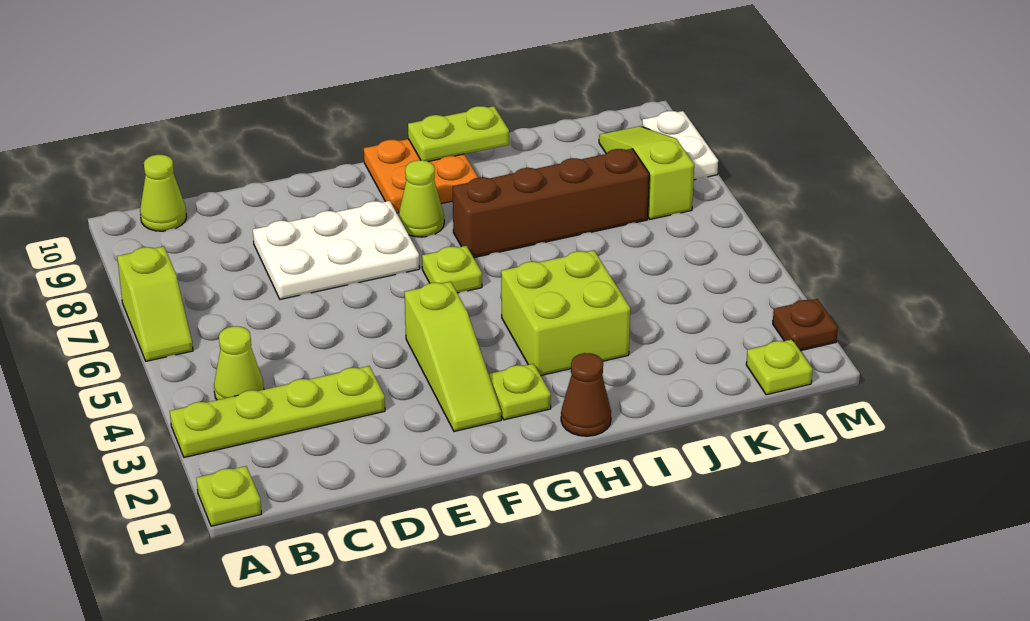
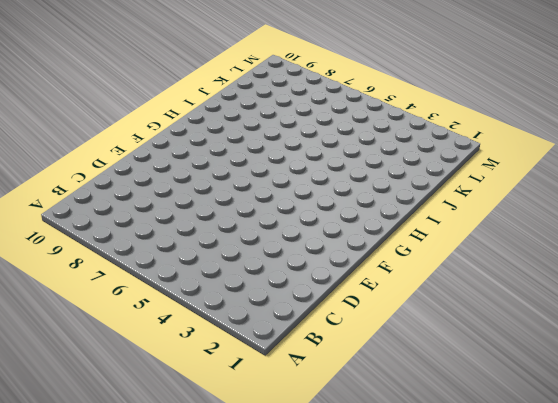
none -> lime 1x1 plate [196,466,261,526]
none -> lime 1x4 plate [170,366,385,457]
none -> lime 1x2 slope [117,246,193,361]

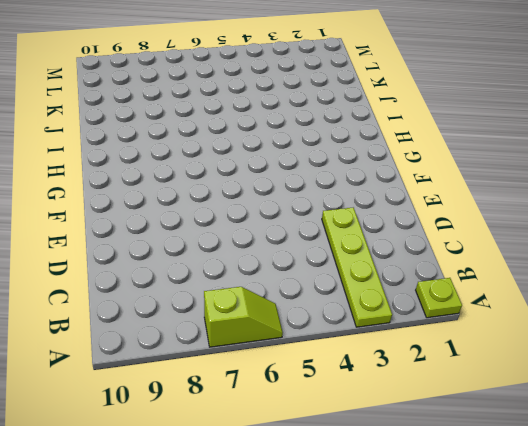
none -> lime 1x1 cone [214,326,264,400]
none -> lime 1x1 cone [140,155,187,231]
none -> white 2x3 plate [253,201,420,299]

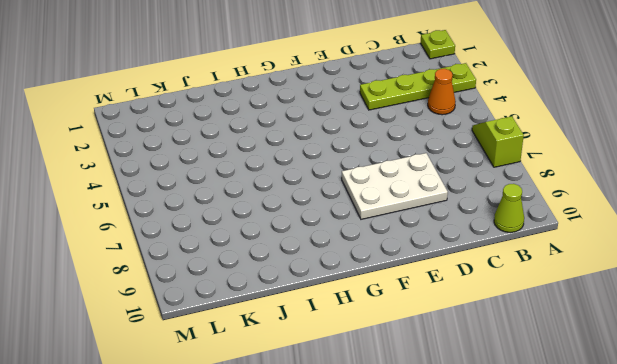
orange 1x1 cone [428,69,456,115] -> lime 1x1 cone [214,326,264,400]
none -> lime 1x3 slope [404,282,501,431]
none -> lime 1x1 plate [489,364,551,420]
none -> lime 1x1 plate [422,246,482,293]

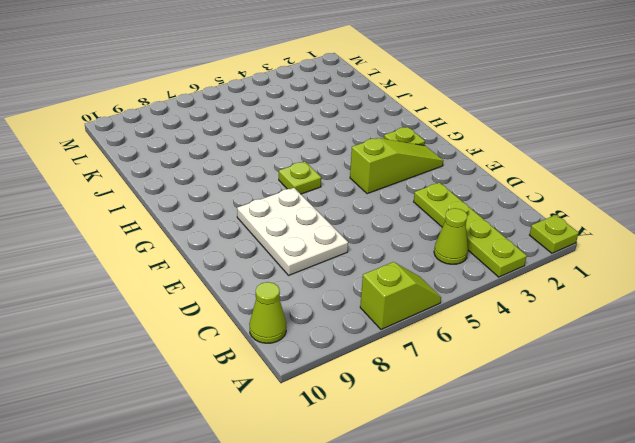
none -> lime 1x1 cone [398,160,444,237]
none -> orange 2x2 plate [364,139,478,213]
none -> brown 1x1 cone [561,353,611,436]

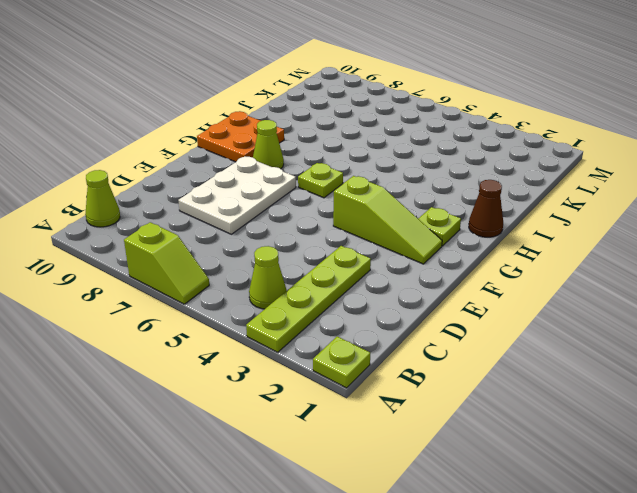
none -> lime 2x2 brick [501,250,630,375]
none -> brown 1x4 brick [453,149,649,258]
none -> lime 1x1 plate [746,339,813,395]

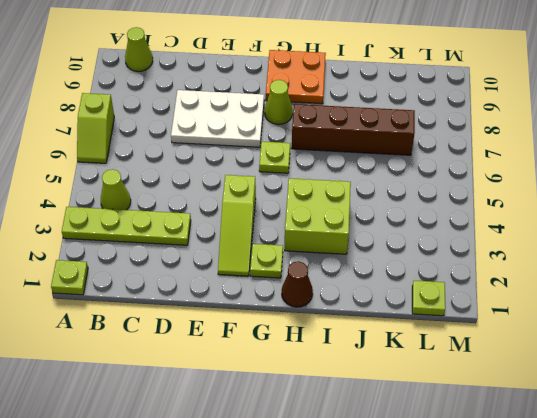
none -> lime 1x3 slope [599,126,694,219]
none -> brown 1x1 plate [773,299,838,351]
none -> white 1x2 plate [642,111,718,180]

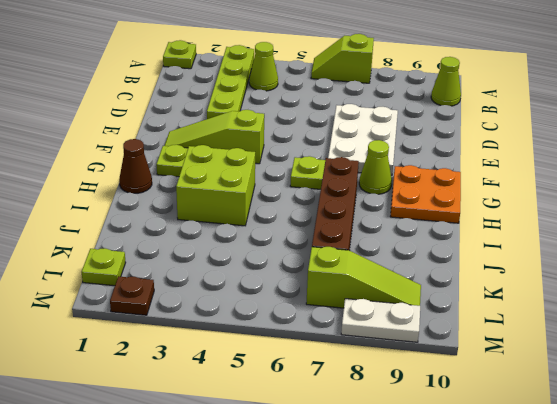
none -> lime 1x2 plate [408,106,509,162]

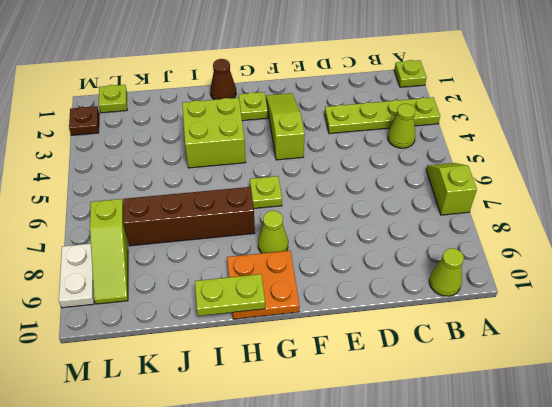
none -> white 2x3 plate [253,201,420,299]

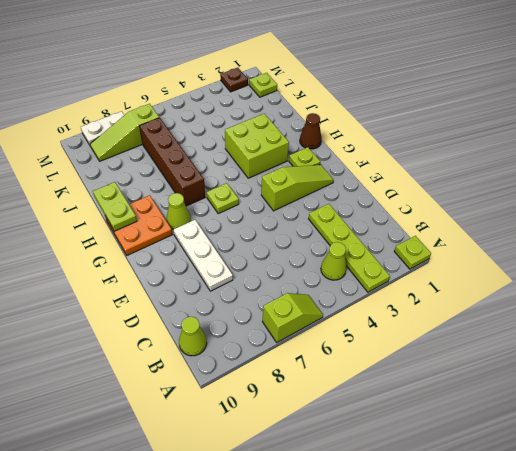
white 1x3 plate [173,220,233,291] -> white 2x3 plate [253,201,420,299]

